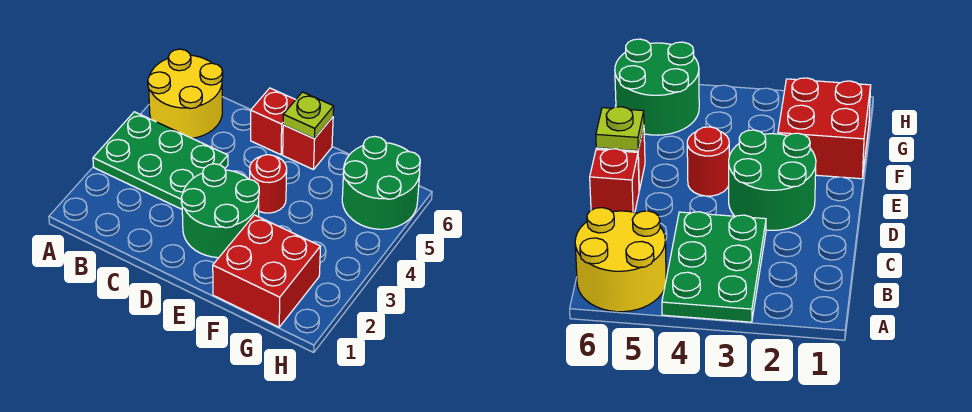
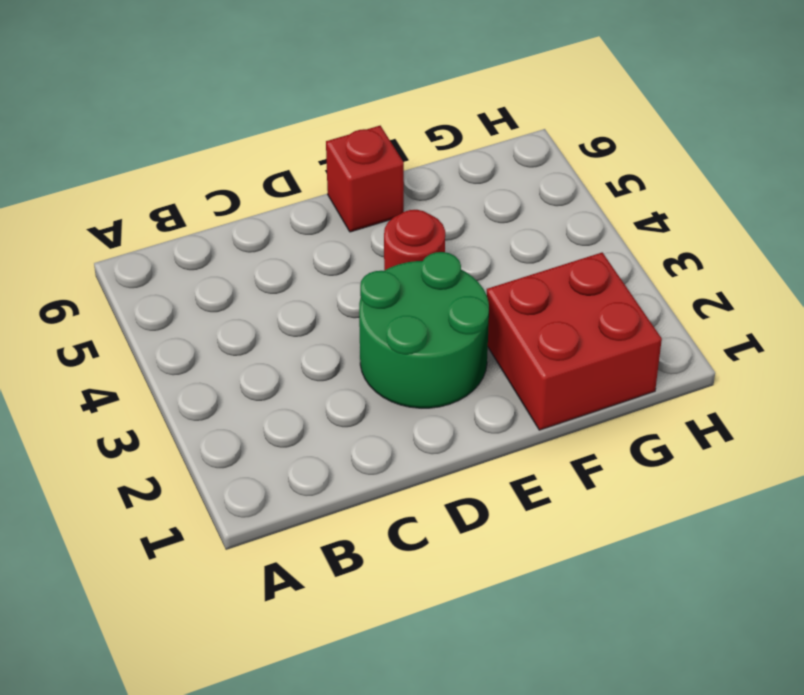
none -> green 2x3 plate [93,112,228,209]
none -> yellow 2x2 round brick [148,49,223,138]

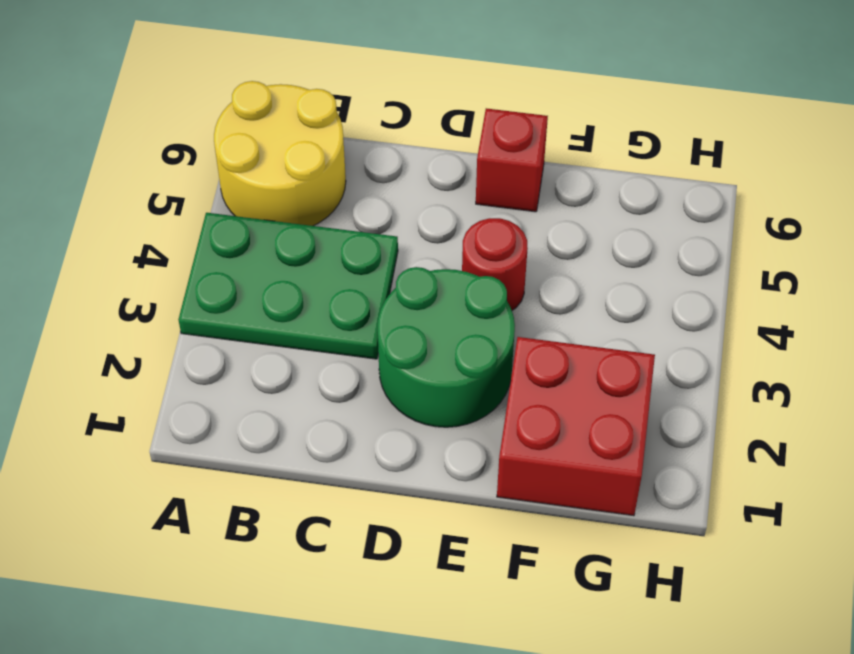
none -> red 1x1 brick [251,88,295,155]
none -> green 2x2 round brick [342,137,420,229]

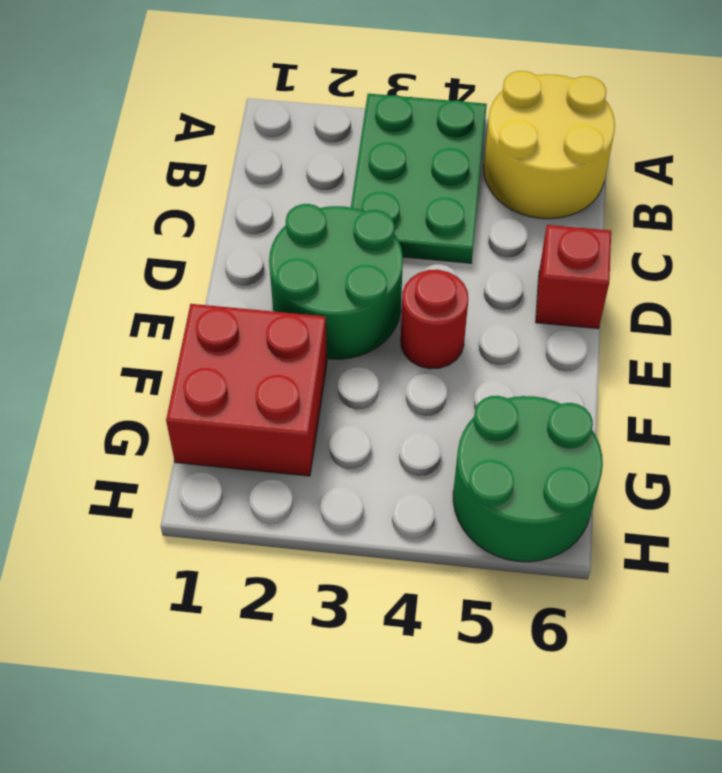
none -> red 1x1 brick [283,117,333,170]
none -> lime 1x1 plate [283,92,334,139]

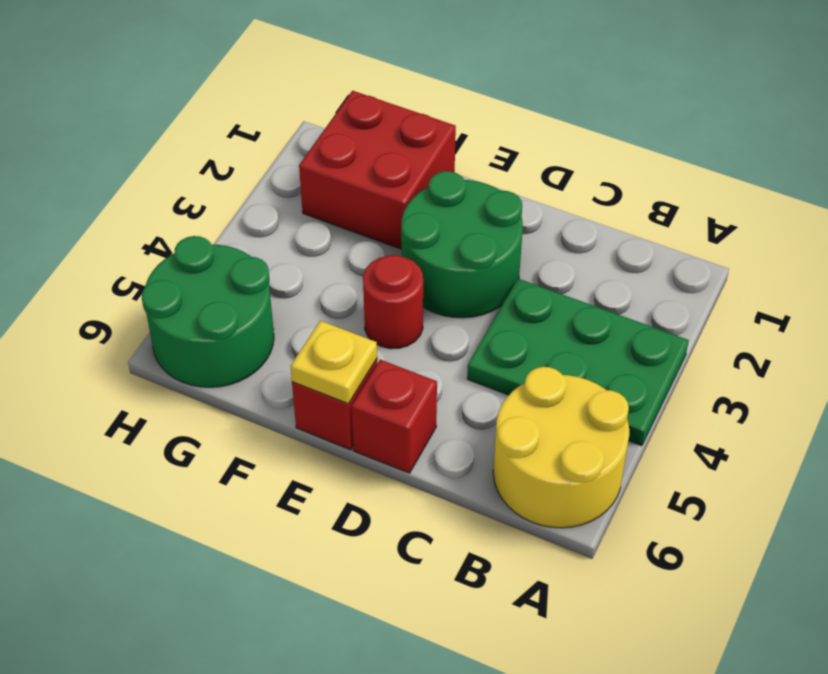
yellow 1x1 plate [290,321,377,404] -> lime 1x1 plate [283,92,334,139]

